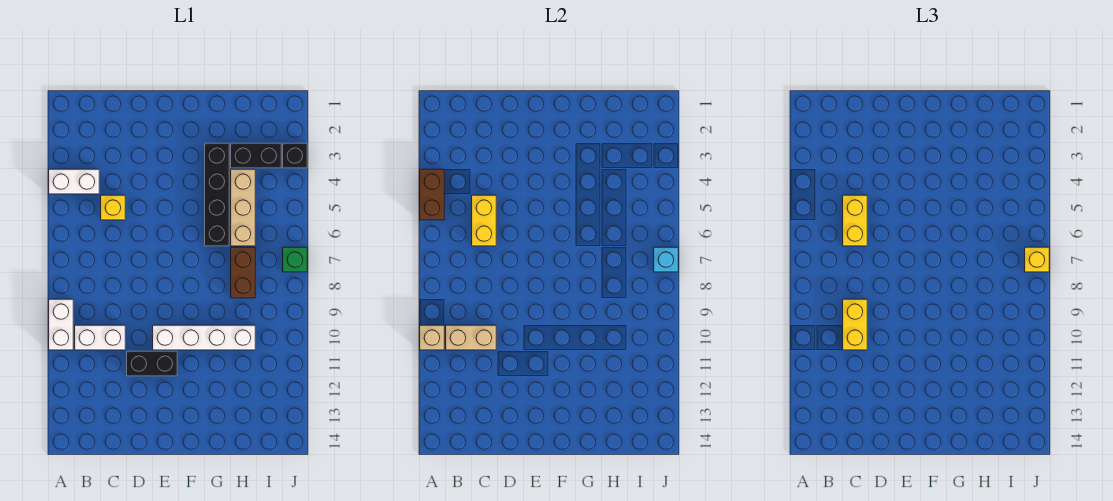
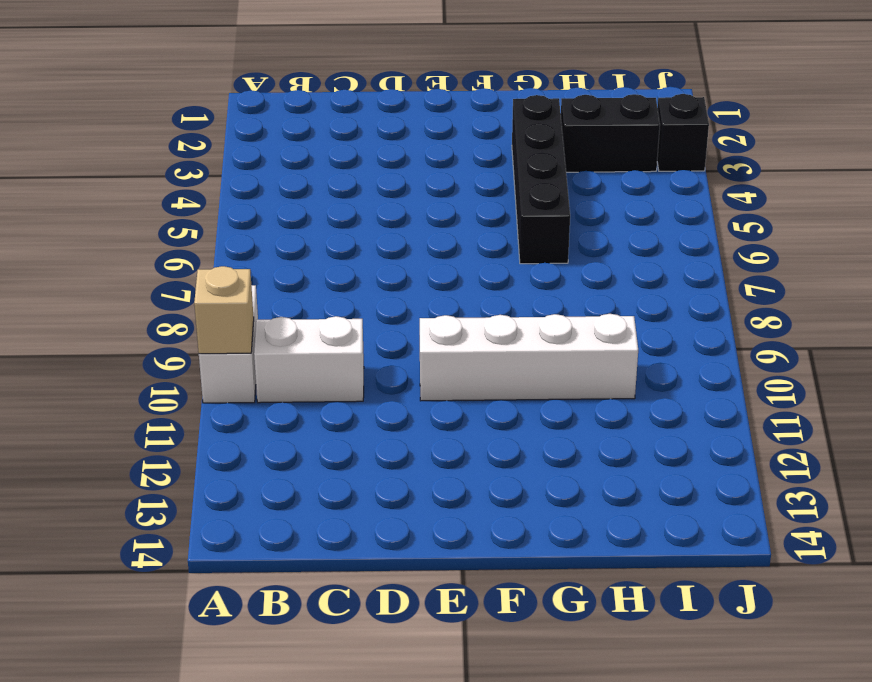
none -> white 1x2 brick [49,169,99,194]
none -> yellow 1x1 brick [101,195,125,220]
none -> black 1x2 brick [127,351,177,376]

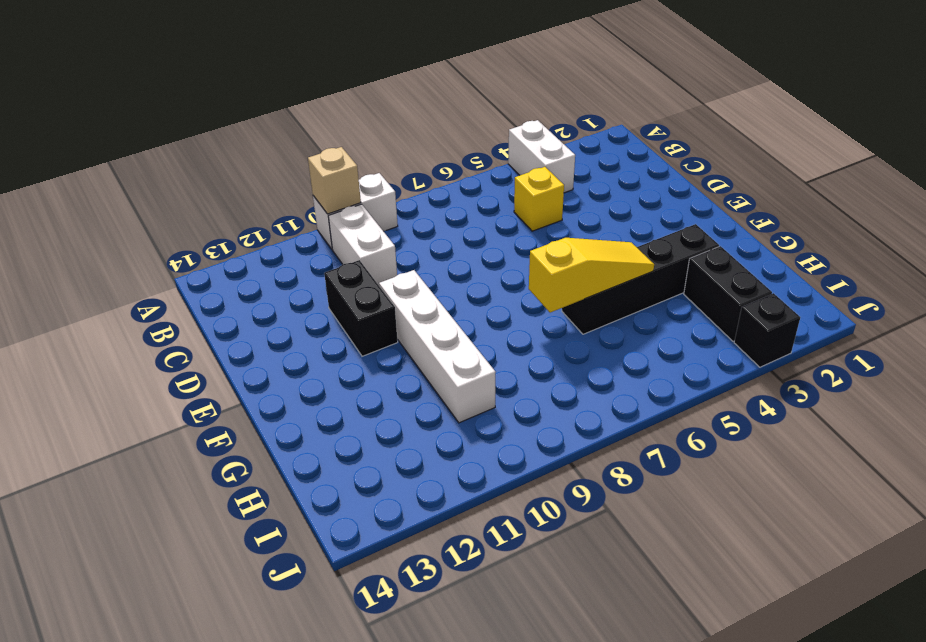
yellow 1x3 slope [529,238,654,313] -> none
none -> tan 1x3 brick [231,169,255,246]
none -> brown 1x2 brick [231,247,255,298]
none -> green 1x1 brick [283,247,307,272]

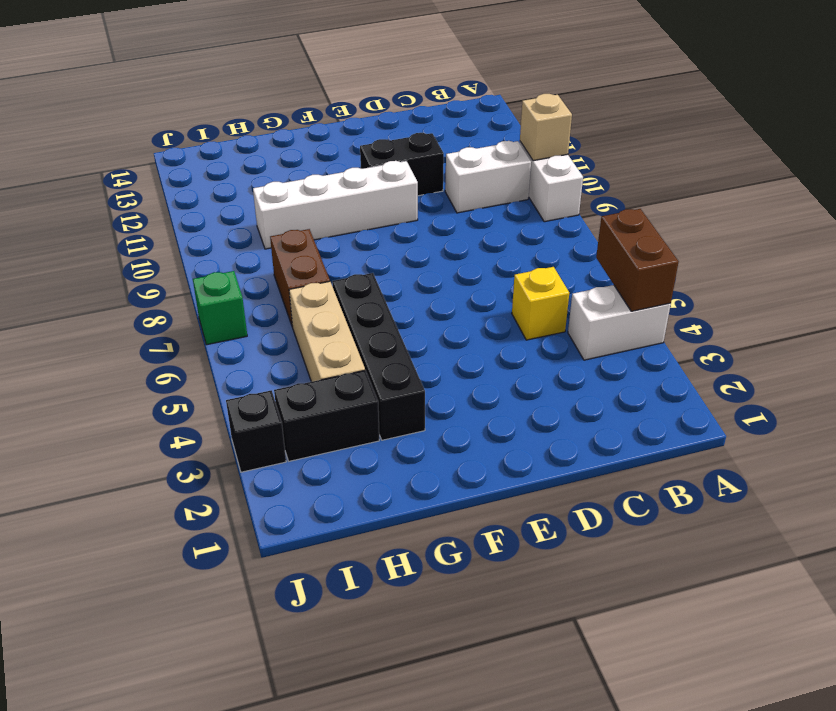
none -> tan 1x2 brick [446,325,496,350]
none -> yellow 1x2 brick [472,195,496,246]
none -> cyan 1x1 brick [654,247,678,272]

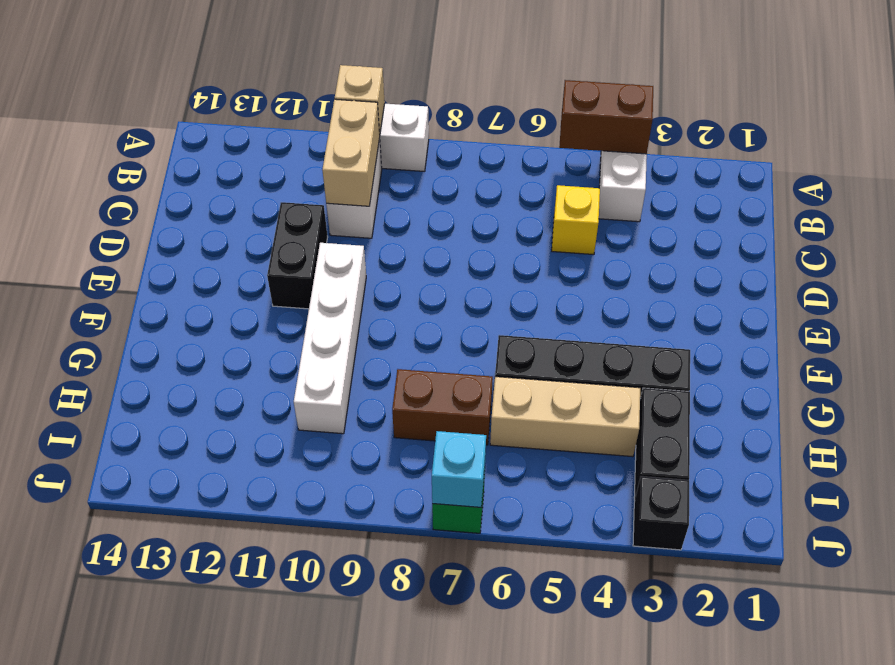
none -> yellow 1x2 brick [472,195,496,246]
none -> yellow 1x2 brick [843,195,867,246]
none -> yellow 1x2 brick [843,299,867,350]

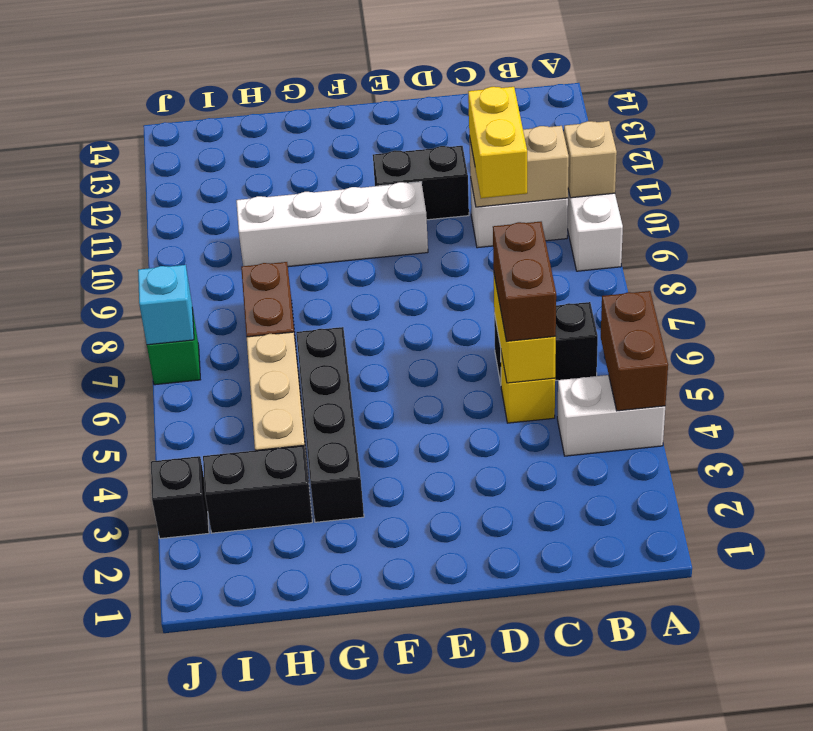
black 1x2 brick [494,302,598,384] -> none
brown 1x2 brick [493,222,556,341] -> yellow 1x2 brick [843,195,867,246]
none -> yellow 1x1 brick [1025,247,1049,272]

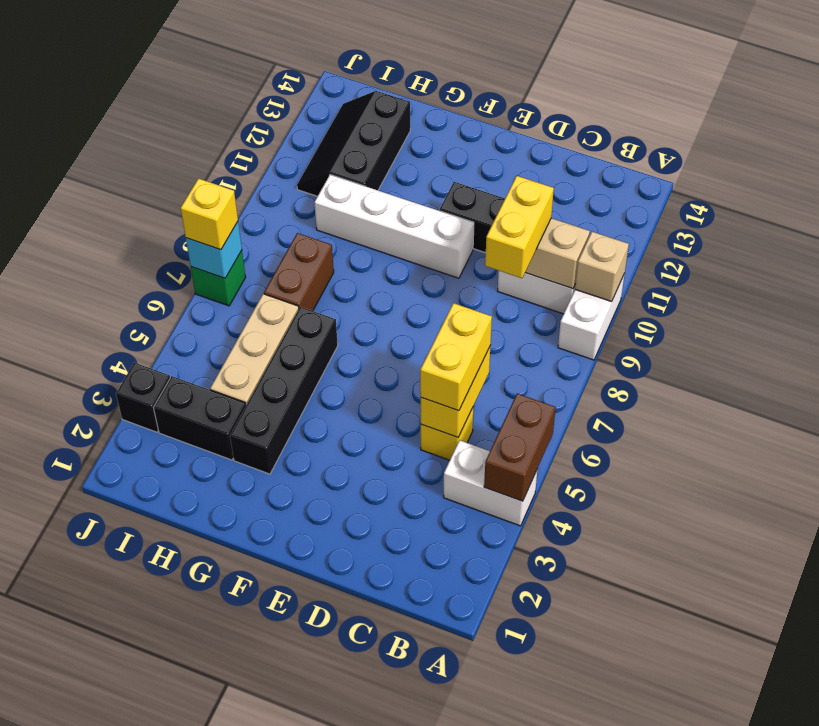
black 2x3 slope [297,91,410,196] -> none

